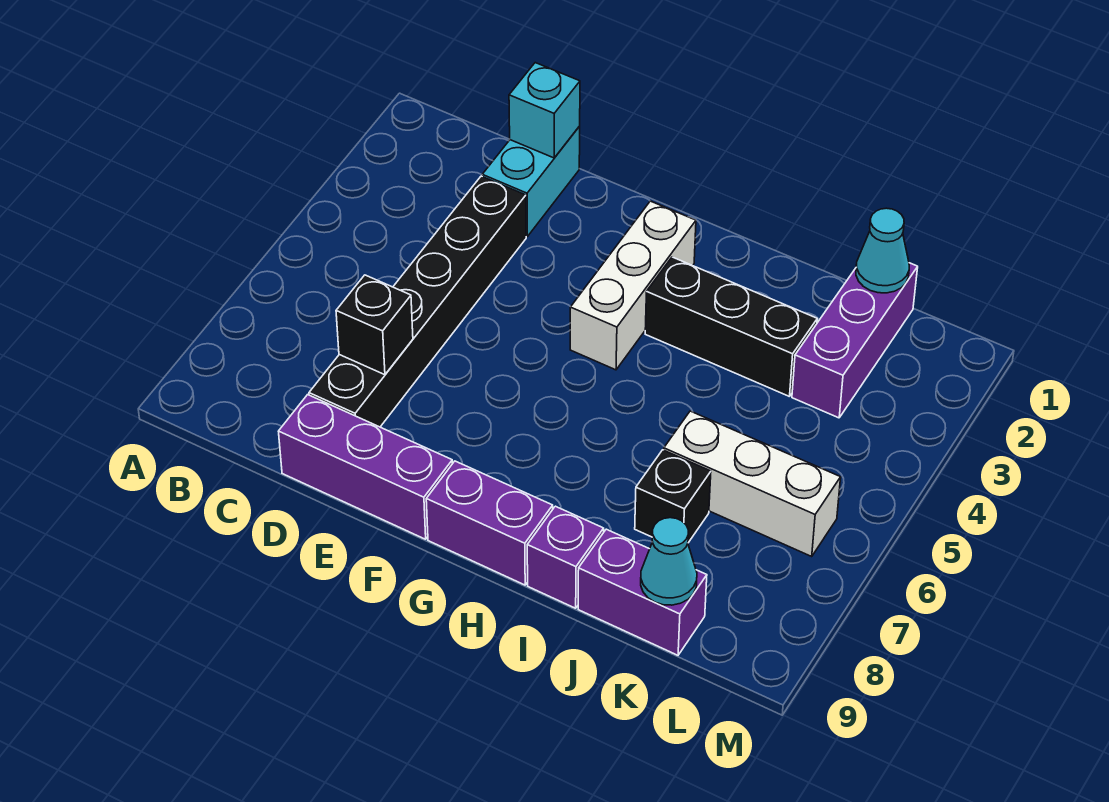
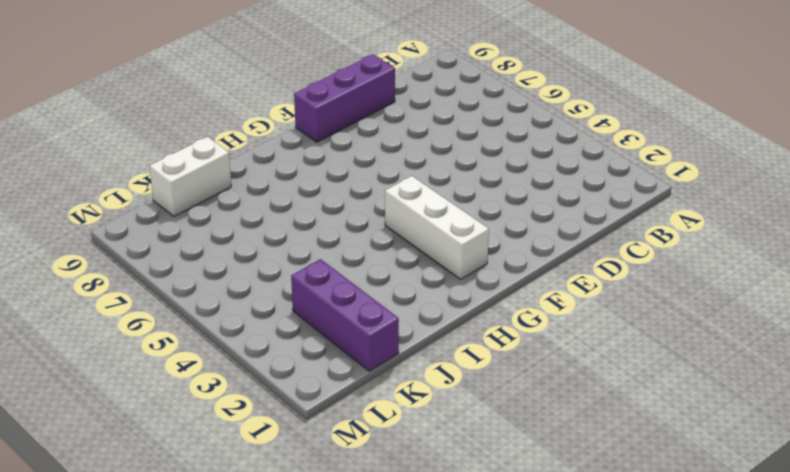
white 1x2 brick [149,137,231,217] -> purple 1x2 brick [578,529,707,655]
none -> cyan 1x2 brick [482,126,580,237]
none -> black 1x6 brick [309,176,526,427]
none -> purple 1x2 brick [426,461,553,585]

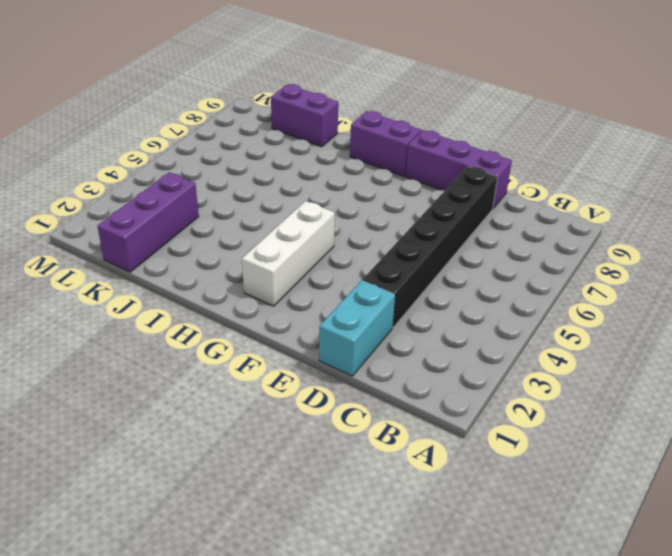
none -> black 1x3 brick [645,257,817,397]
none -> purple 1x1 brick [527,506,604,608]
none -> white 1x3 brick [664,411,841,556]

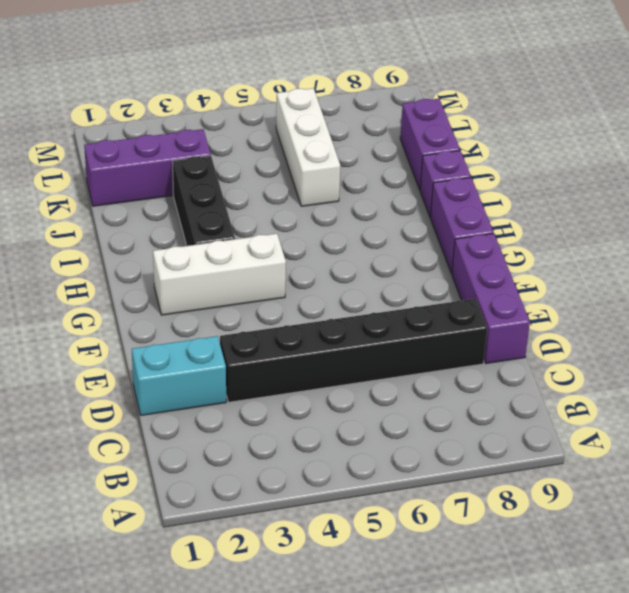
none -> black 1x1 brick [635,450,711,543]
none -> cyan 1x1 brick [509,63,580,158]
none -> black 1x1 brick [336,275,413,375]

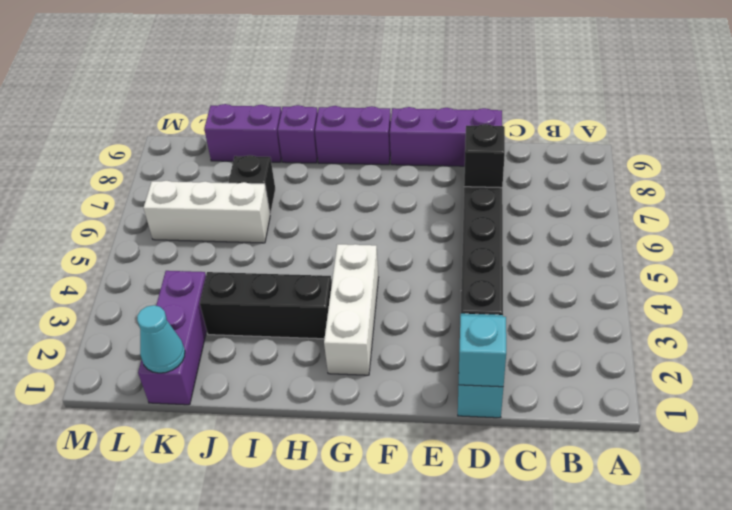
none -> cyan 1x1 cone [641,518,697,605]

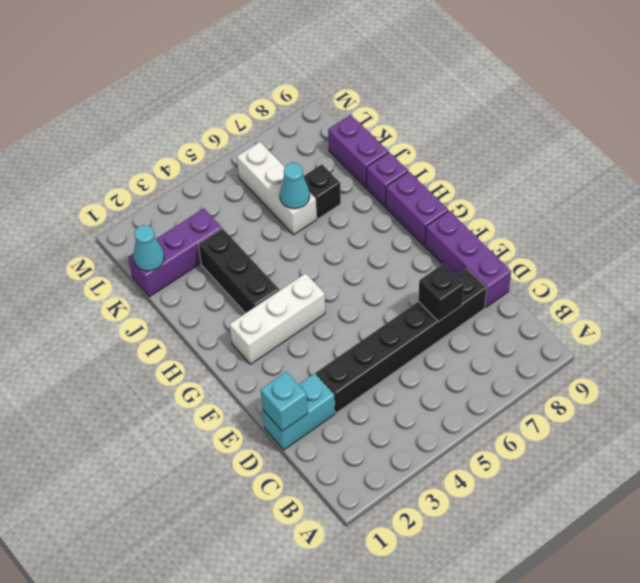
cyan 1x1 cone [280,163,310,209] -> cyan 1x1 cone moved to [641,518,697,605]

